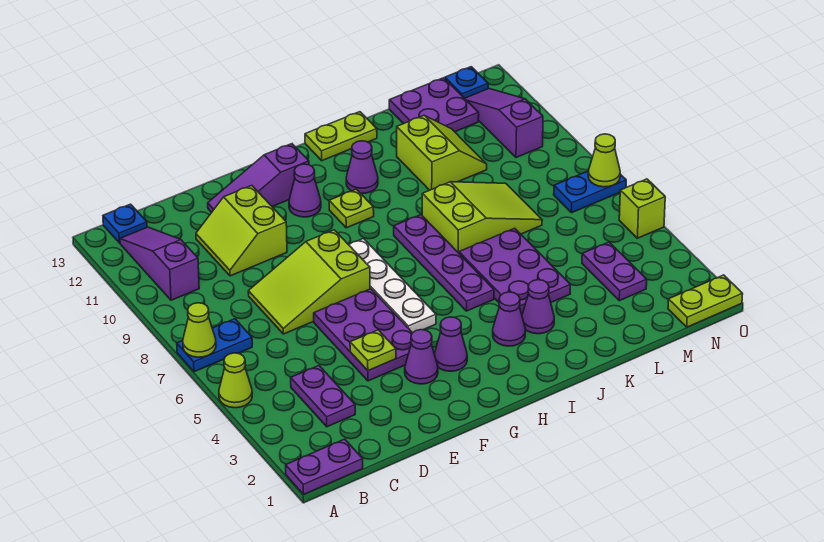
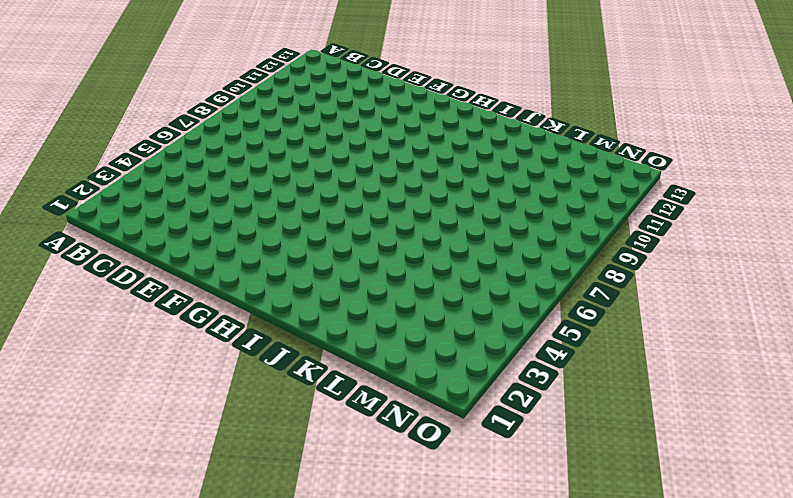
none -> purple 1x2 plate [286,439,363,494]
none -> lime 1x1 cone [219,353,252,408]
none -> blue 1x2 plate [177,319,252,372]
none -> purple 1x3 slope [120,227,199,300]

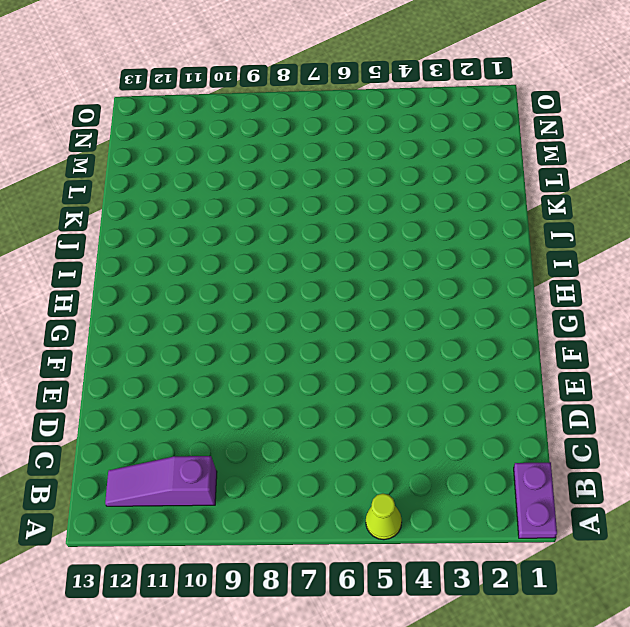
none -> blue 1x2 plate [177,319,252,372]
none -> blue 1x1 plate [103,204,147,243]
none -> purple 1x2 plate [291,366,355,427]
none -> lime 2x3 slope [248,230,370,334]

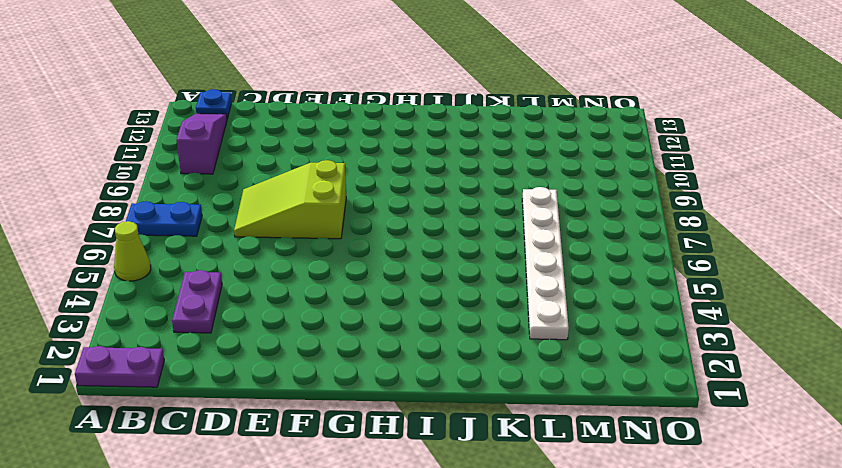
white 1x6 plate [522,187,569,340] -> lime 2x3 slope [422,182,542,253]
none -> lime 2x2 slope [196,186,287,276]
none -> purple 2x3 plate [314,289,412,381]
none -> purple 1x3 slope [208,144,309,212]
none -> purple 1x1 cone [405,330,438,384]

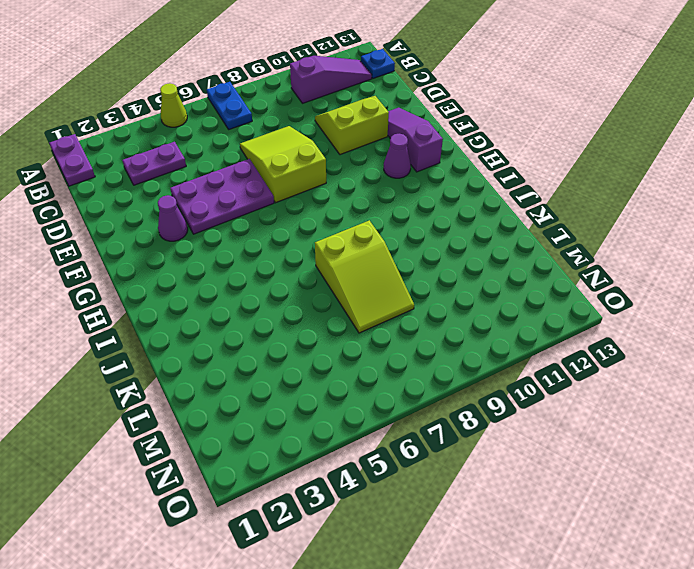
none -> purple 1x1 cone [434,317,467,371]
none -> white 1x4 plate [349,239,436,333]
none -> lime 1x1 plate [329,189,374,228]
none -> purple 1x1 cone [493,292,526,346]

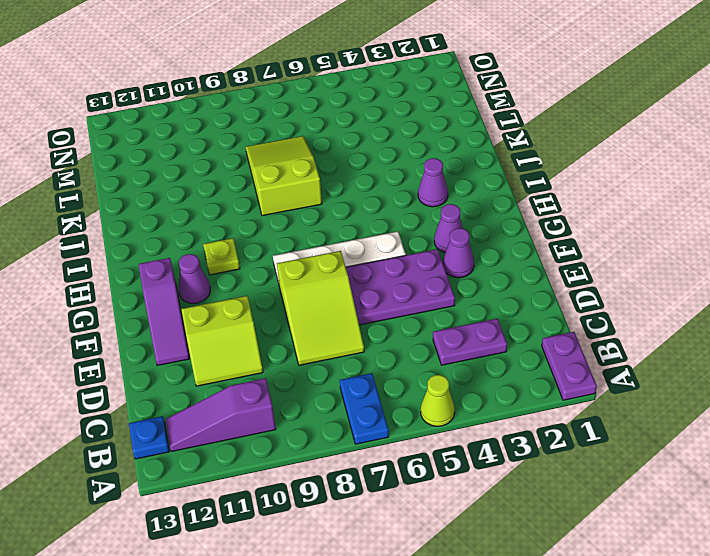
none -> purple 1x4 plate [394,215,494,311]
none -> purple 1x1 cone [346,141,378,194]
none -> lime 1x2 plate [305,112,377,161]
none -> purple 1x1 cone [522,280,554,334]

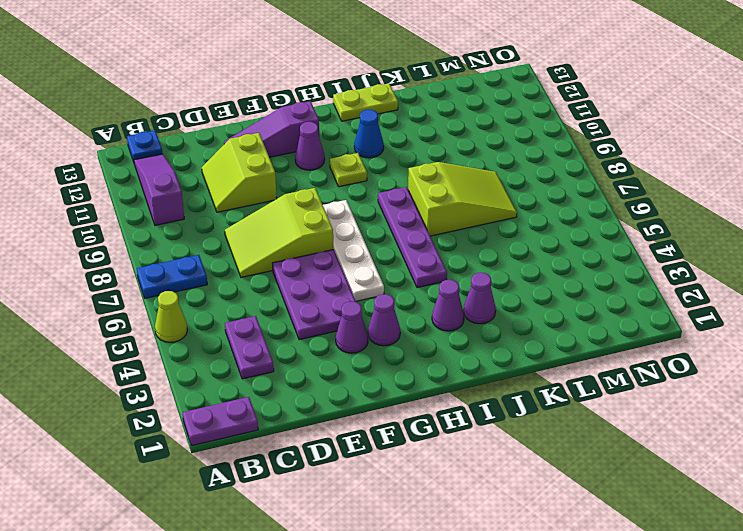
blue 1x1 cone [354,110,384,158] -> purple 1x1 cone [346,141,378,194]
none -> purple 2x3 plate [459,228,570,314]
none -> lime 2x2 slope [397,115,487,190]
none -> purple 2x2 plate [389,78,479,132]
none -> purple 1x2 plate [582,242,647,301]

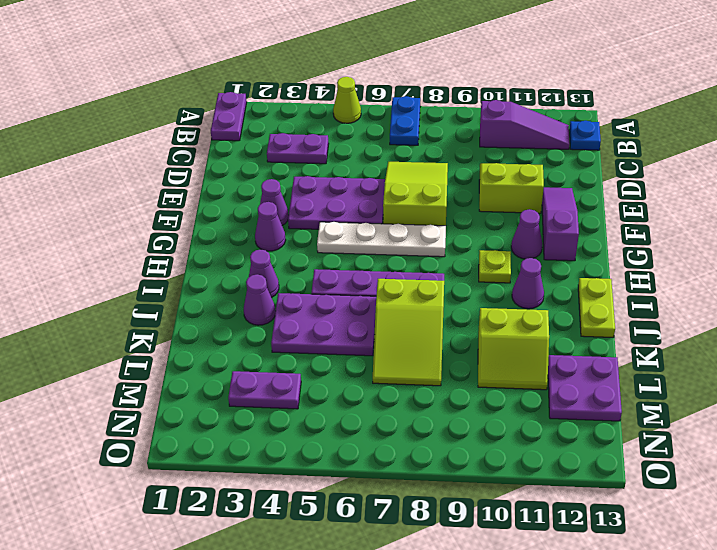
none -> lime 1x2 plate [668,275,743,327]
none -> blue 1x2 plate [554,171,626,213]
none -> purple 1x3 slope [465,89,543,158]
none -> blue 1x1 plate [445,67,488,98]

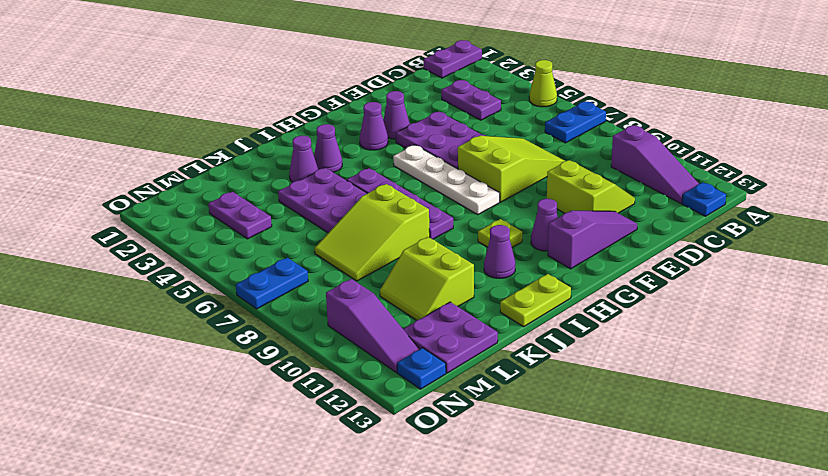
none -> lime 1x2 plate [668,275,743,327]
none -> lime 1x1 brick [619,179,665,238]
none -> lime 1x1 cone [183,303,216,357]
none -> lime 1x1 plate [350,330,396,371]

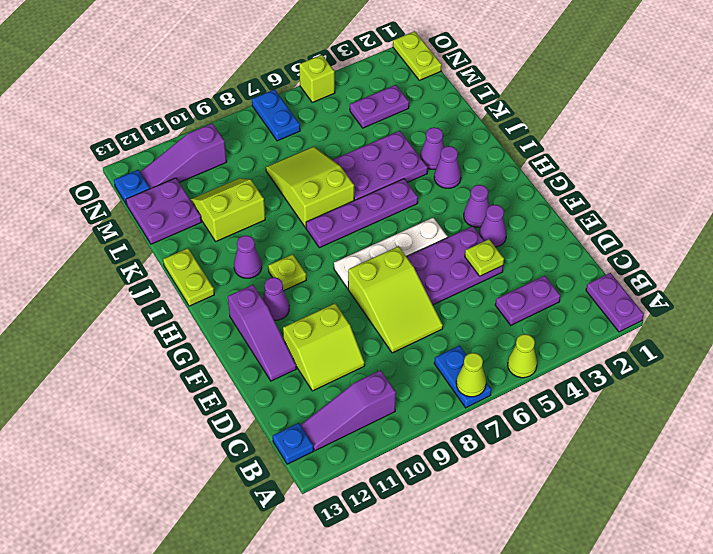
none -> lime 1x1 cone [588,134,620,187]

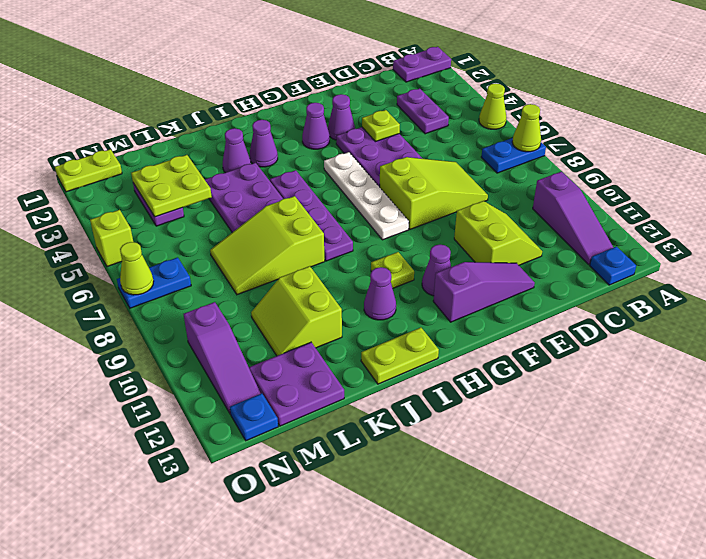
lime 2x2 plate [131,155,212,217] -> none

